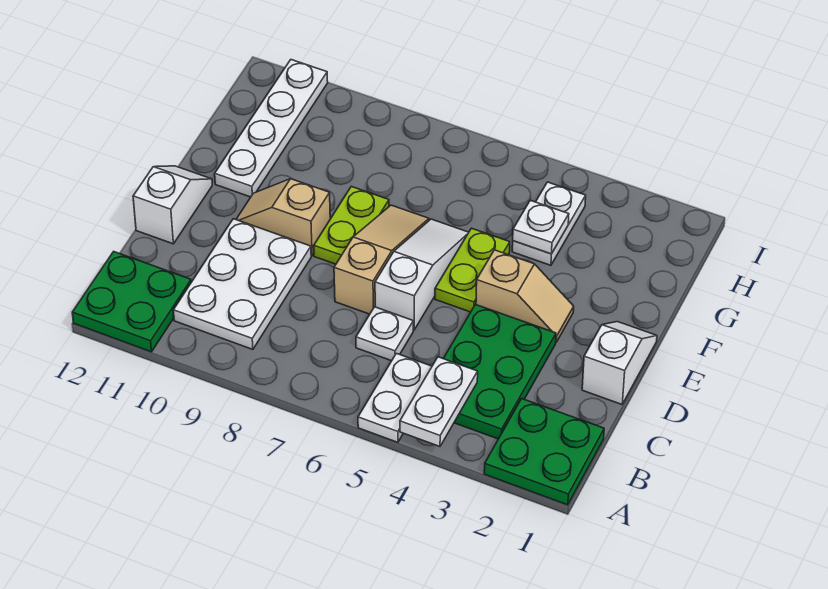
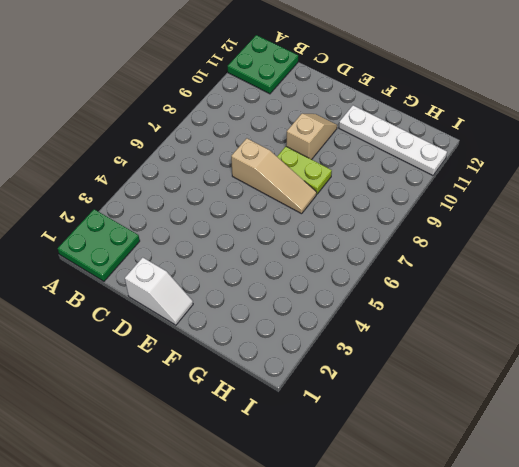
none -> white 1x2 plate [358,353,432,442]
none -> green 2x3 plate [443,305,556,439]
none -> white 2x3 plate [173,219,311,350]

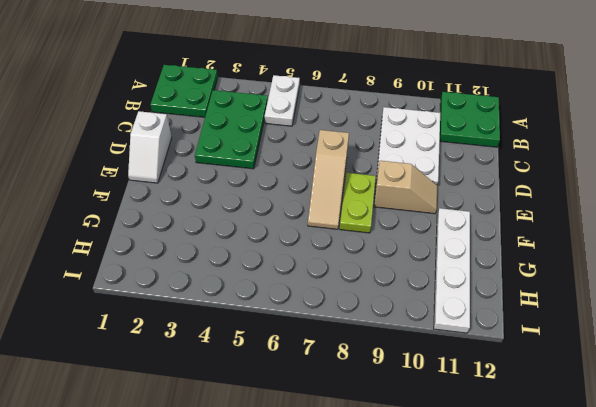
none -> white 1x1 plate [356,307,413,361]
none -> white 1x3 slope [375,219,469,330]
none -> white 1x2 slope [133,166,212,244]

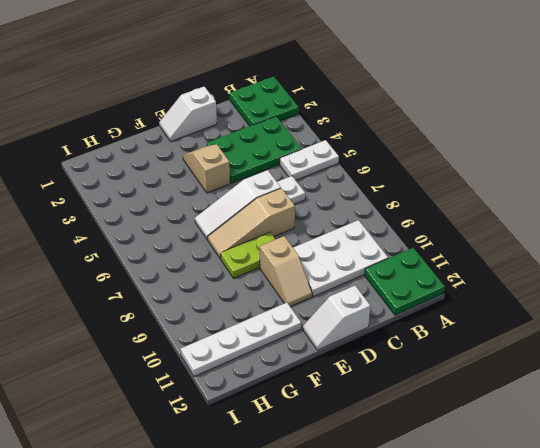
none -> lime 1x2 plate [435,228,510,312]
none -> white 1x2 plate [512,182,586,265]
none -> white 1x2 plate [400,357,478,446]

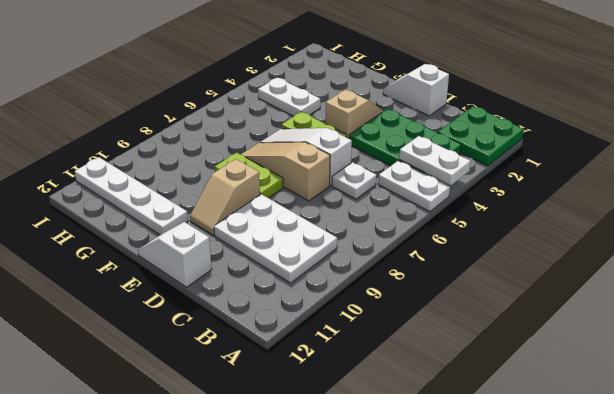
none -> green 2x2 plate [72,252,191,352]
none -> white 1x1 plate [513,200,569,254]

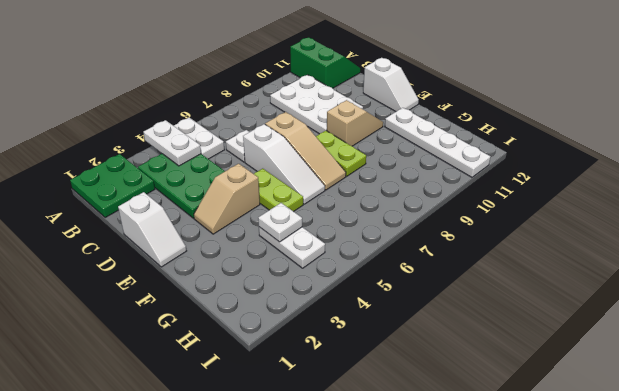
green 2x2 slope [290,37,360,88] -> green 2x2 plate [72,252,191,352]

